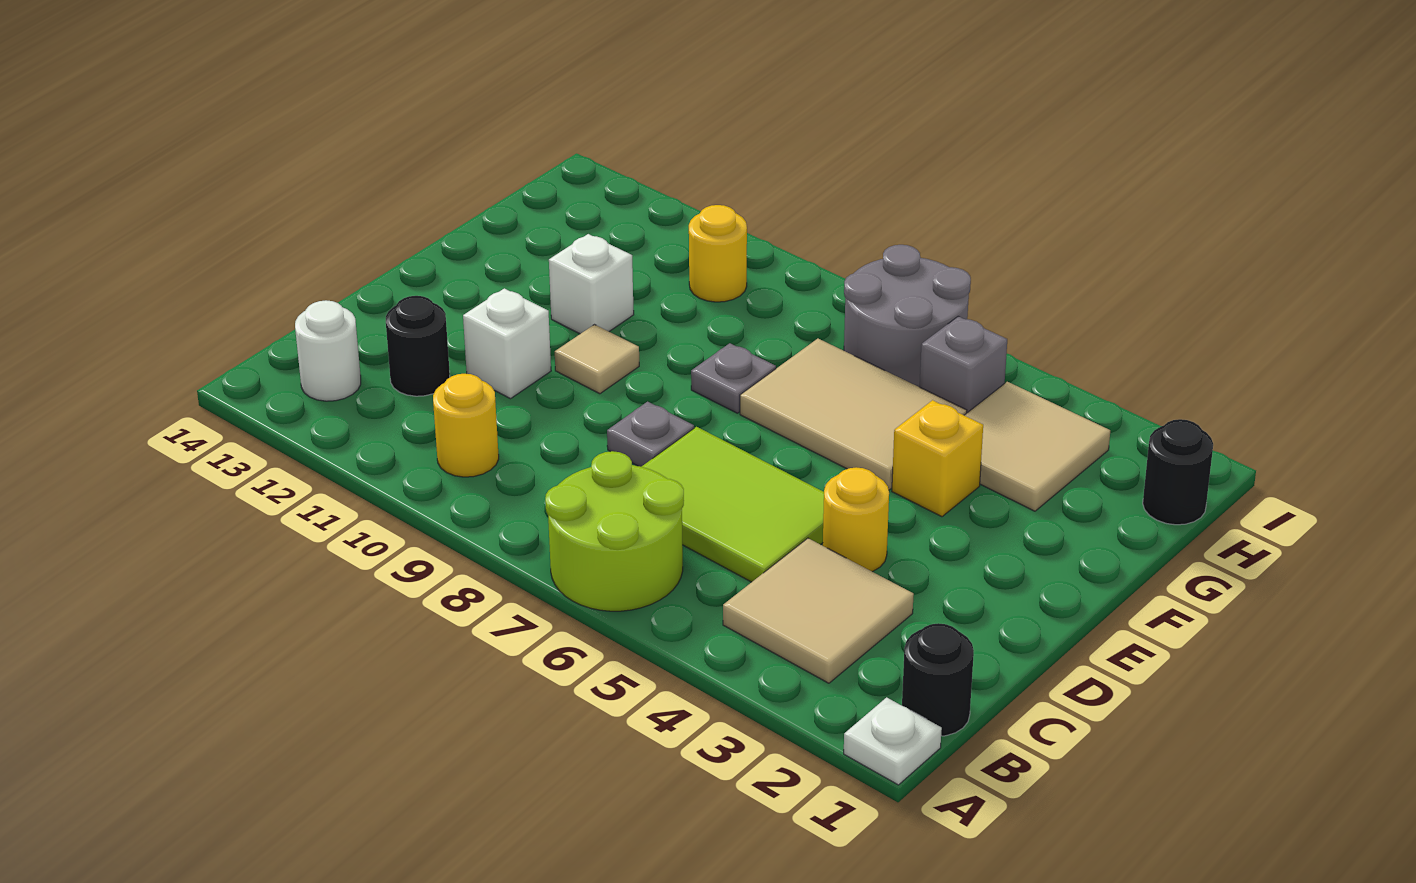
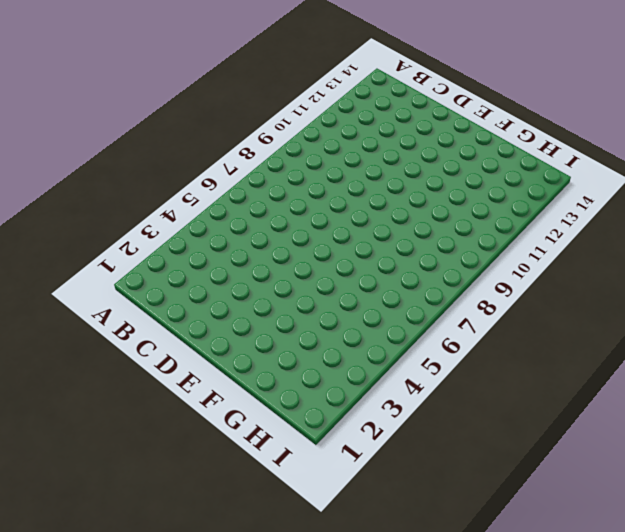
none -> white 1x1 plate [844,697,942,785]
none -> lime 2x2 round brick [545,451,684,611]
none -> black 1x1 round brick [902,623,974,736]

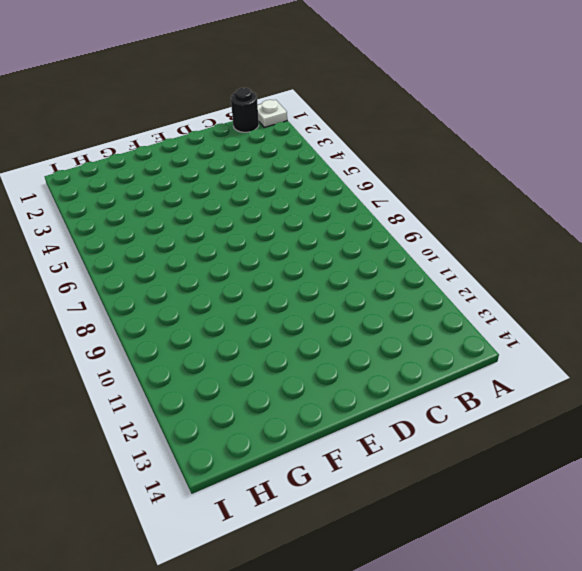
none -> lime 2x2 round brick [545,451,684,611]
none -> tan 2x2 tile [723,538,914,683]
none -> yellow 1x1 round brick [433,374,499,477]

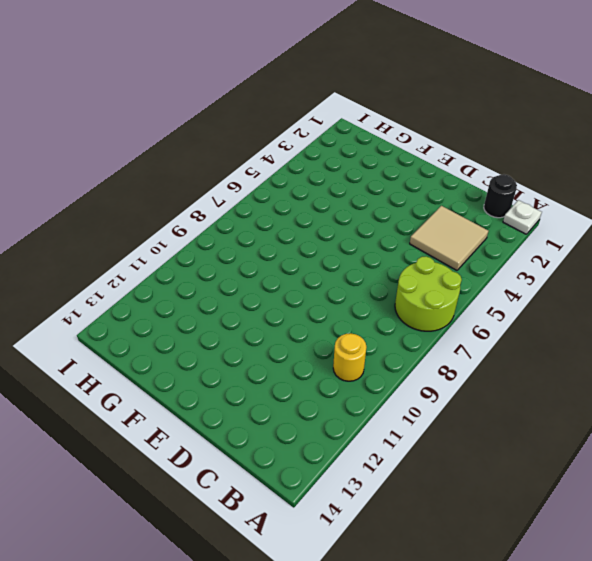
none -> white 1x1 round brick [295,300,361,401]
none -> lime 2x3 tile [642,427,824,582]
none -> black 1x1 round brick [386,296,450,396]

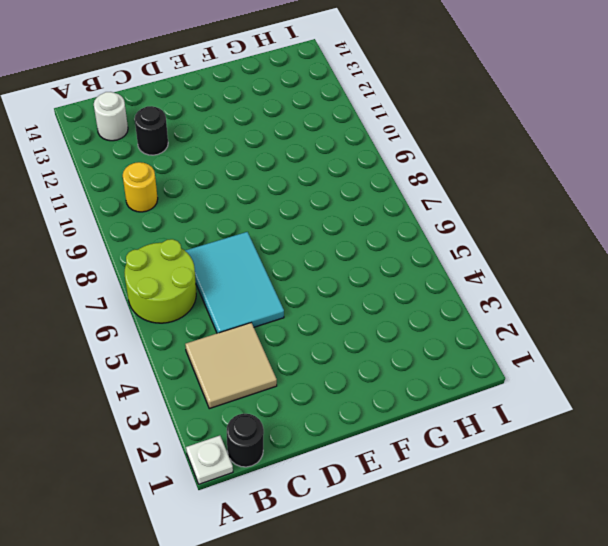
cyan 2x3 tile [185,232,284,333] -> lime 2x3 tile [642,427,824,582]
none -> yellow 1x1 round brick [823,467,889,572]
none -> grey 1x1 plate [607,402,694,467]
none -> white 1x1 brick [463,288,551,399]

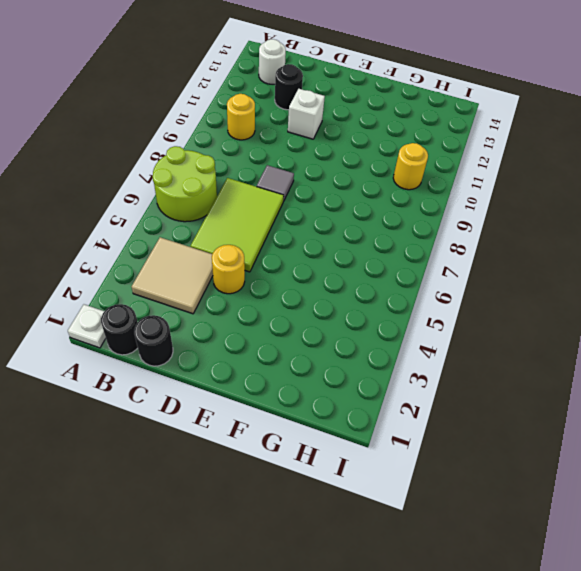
black 1x1 round brick [134,315,173,366] -> black 1x1 round brick moved to [1143,419,1213,525]
grey 1x1 tile [257,165,294,201] -> grey 1x1 plate [607,402,694,467]
none -> tan 1x1 tile [555,324,639,394]
none -> yellow 1x1 brick [892,400,983,517]
none -> tan 2x3 tile [740,339,967,490]

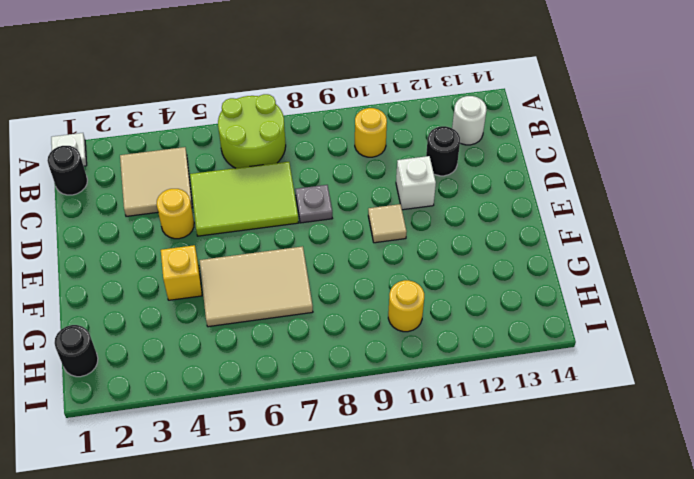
none -> grey 1x1 plate [691,343,776,413]
none -> white 1x1 brick [549,234,634,334]
none -> tan 2x2 tile [964,382,1110,511]

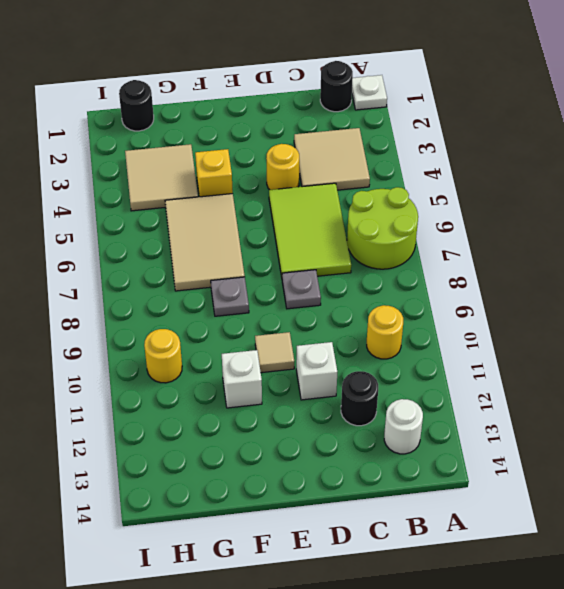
none -> grey 1x1 brick [920,316,1007,413]
none -> grey 2x2 round brick [844,245,971,387]

